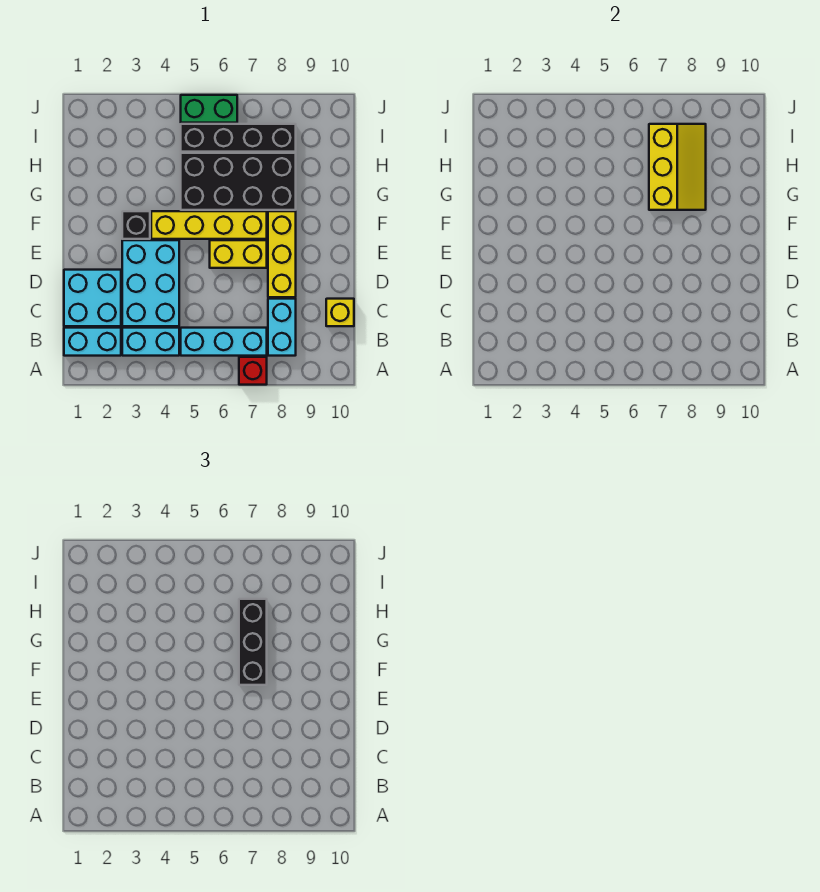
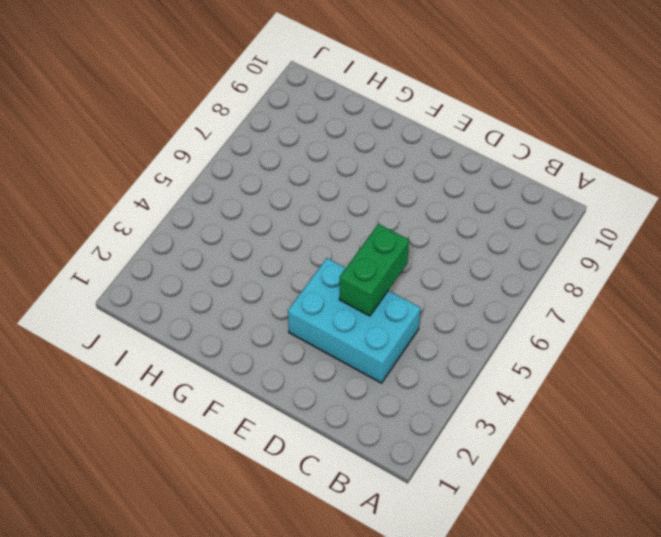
green 1x2 brick [339,224,409,316] -> green 1x2 brick moved to [181,95,237,123]
none -> red 1x1 brick [239,357,267,385]
none -> cyan 1x2 brick [64,328,121,356]
none -> cyan 1x2 brick [122,328,179,356]

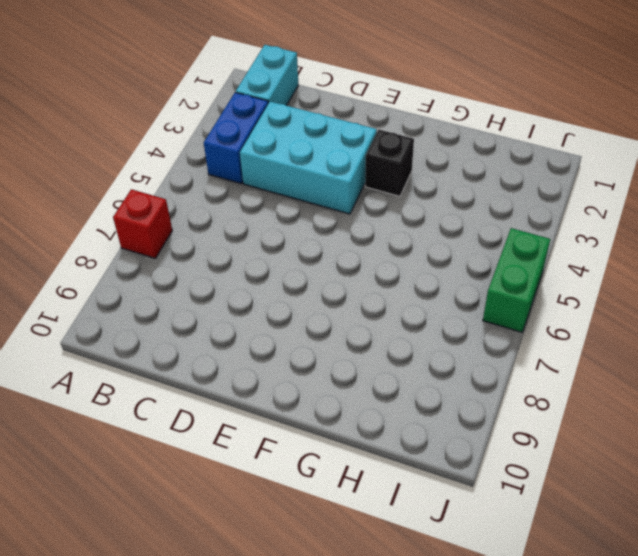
blue 1x2 brick [204,92,268,184] -> cyan 1x2 brick [122,328,179,356]
none -> cyan 1x3 brick [181,328,267,356]
none -> cyan 1x2 brick [268,299,296,356]
none -> cyan 2x2 brick [64,270,121,326]

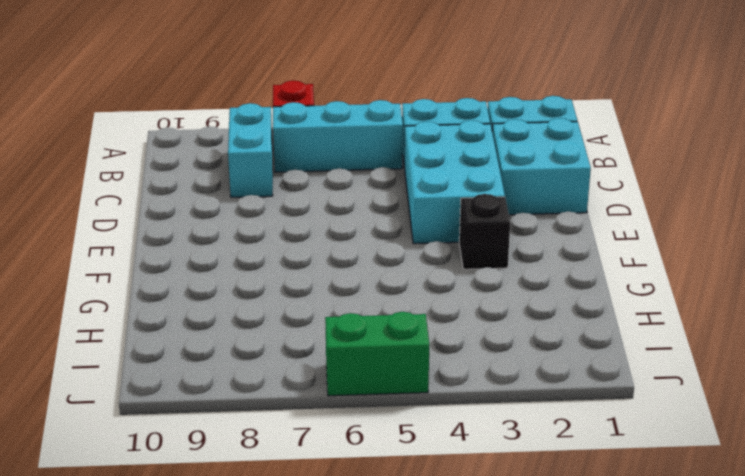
none -> yellow 1x1 brick [326,299,354,326]
none -> yellow 1x3 brick [268,211,296,297]
none -> yellow 1x2 brick [210,240,267,268]

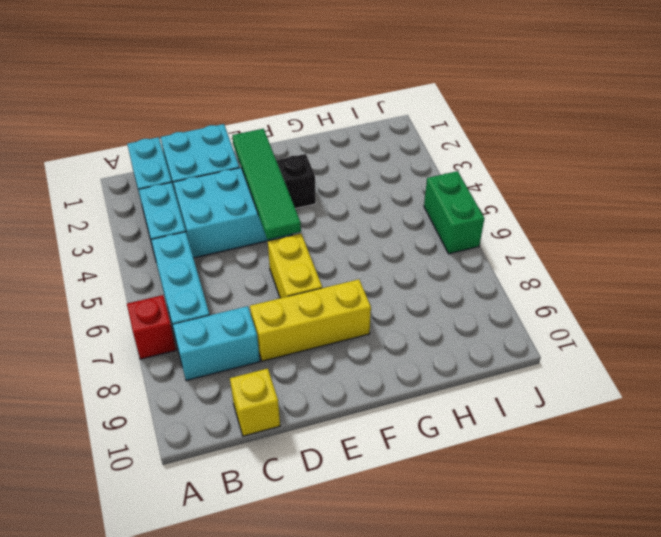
green 1x4 tile [232,129,301,240] -> none
none -> yellow 1x4 brick [151,211,267,239]
none -> black 2x4 brick [181,153,296,210]
none -> black 1x4 brick [181,124,296,152]

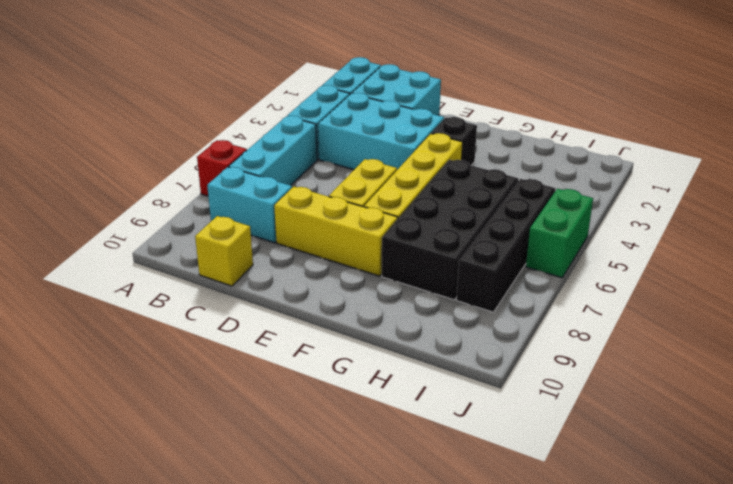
none -> yellow 2x3 slope [649,124,706,210]
none -> black 1x3 brick [239,599,267,685]

